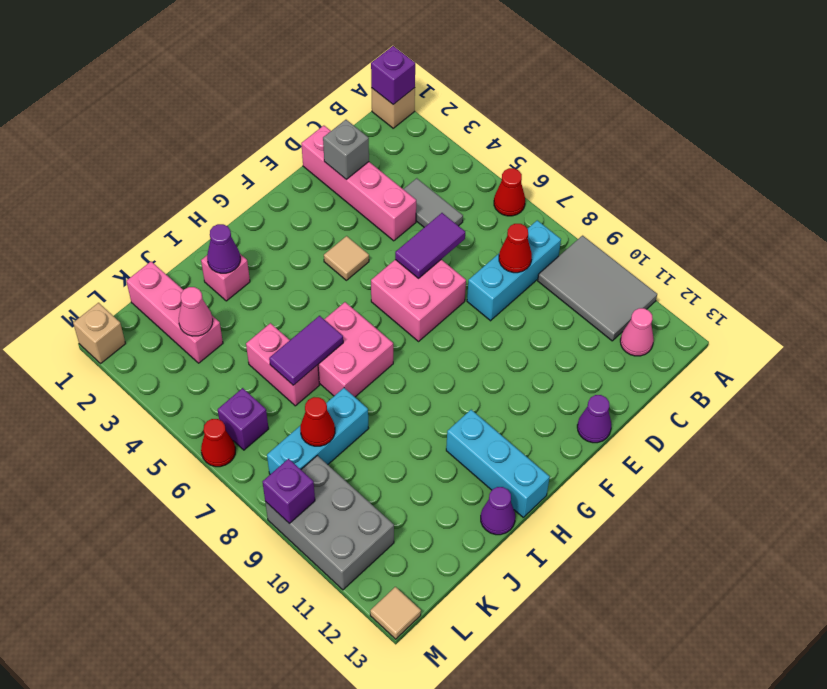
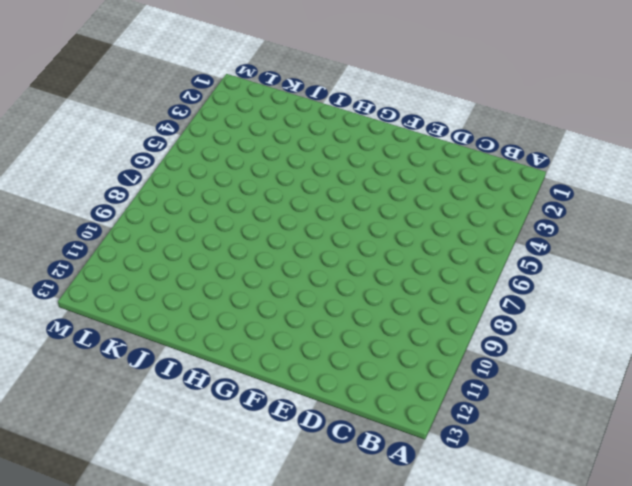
none -> tan 1x1 brick [371,88,415,128]
none -> red 1x1 cone [494,168,525,216]
none -> grey 2x3 tile [538,236,657,341]
none -> cyan 1x3 brick [467,220,561,321]

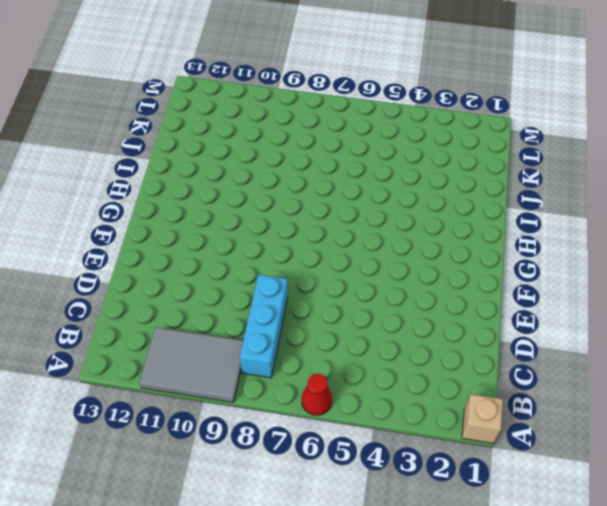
none -> pink 1x1 cone [620,308,654,356]
none -> grey 1x2 tile [403,178,463,227]
none -> pink 1x4 brick [301,126,416,241]
none -> pink 2x2 brick [371,260,466,341]

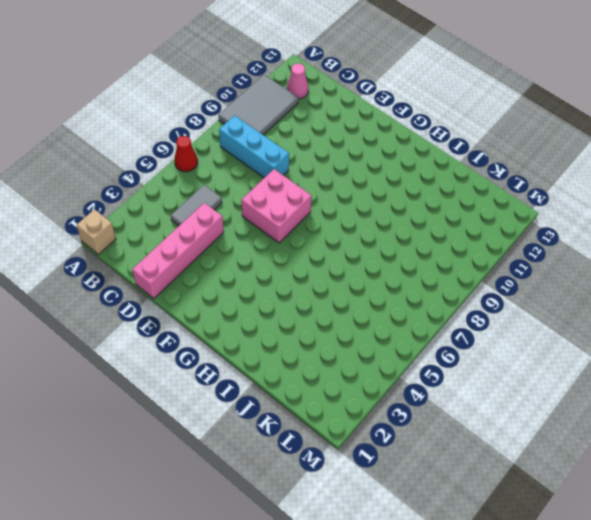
none -> purple 1x1 cone [577,395,611,443]
none -> tan 1x1 tile [324,236,369,280]
none -> pink 2x2 brick [318,302,393,397]
none -> cyan 1x3 brick [446,410,550,517]

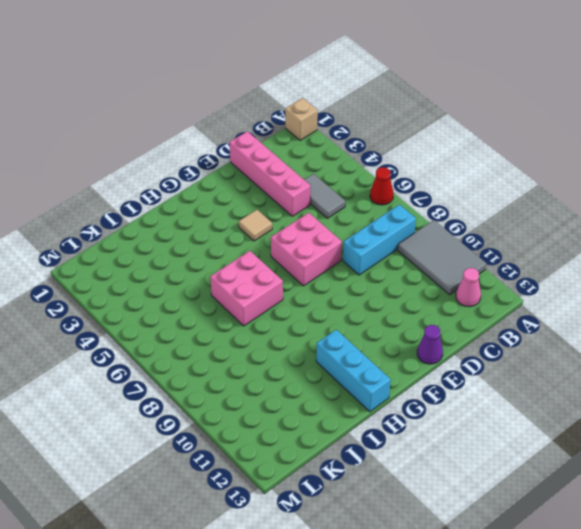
none -> pink 1x1 brick [201,254,250,301]
none -> purple 1x1 cone [481,487,515,535]
none -> pink 1x2 brick [246,323,319,406]
none -> cyan 1x3 brick [267,388,369,474]

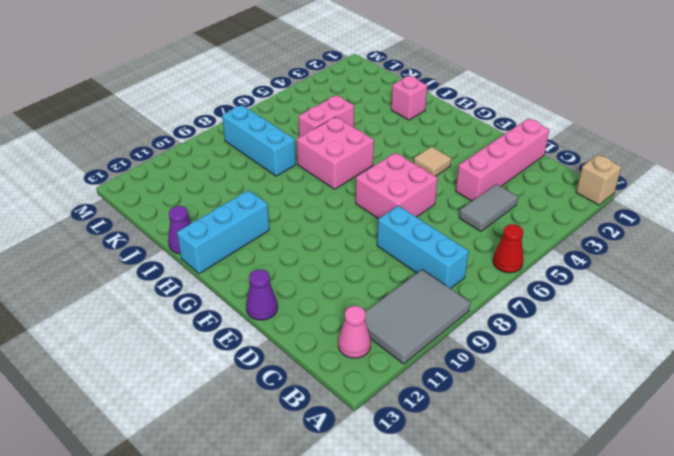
none -> pink 1x3 brick [126,262,223,363]
none -> purple 1x1 brick [218,388,269,450]
none -> grey 2x3 brick [265,456,394,590]
none -> tan 1x1 brick [73,303,126,363]

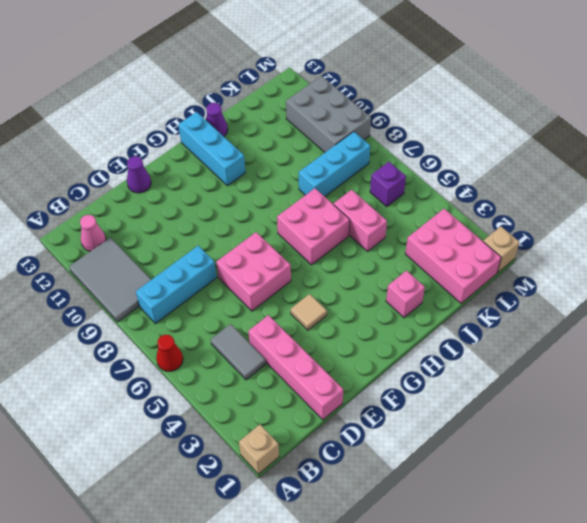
pink 2x3 brick [405,209,501,303] -> pink 1x3 brick [126,262,223,363]
none -> red 1x1 cone [201,419,235,467]
none -> tan 1x1 tile [370,587,421,639]
none -> purple 1x1 brick [371,46,415,105]
none -> red 1x1 cone [499,224,532,273]

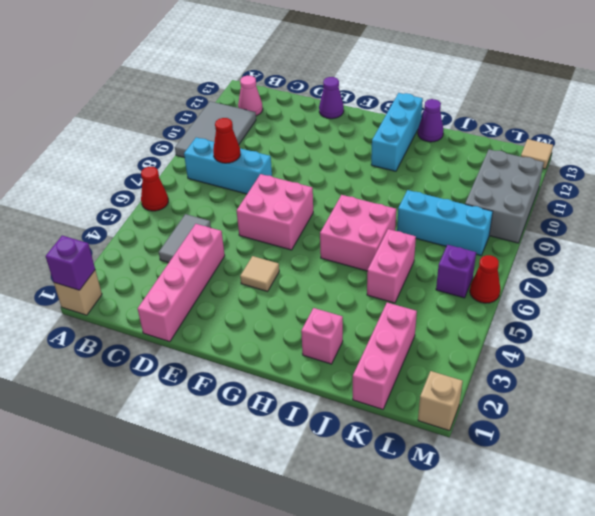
none -> grey 1x1 brick [323,120,369,179]
none -> purple 1x2 tile [395,213,465,278]
none -> purple 1x1 cone [207,224,240,273]
none -> purple 1x2 tile [269,316,343,385]

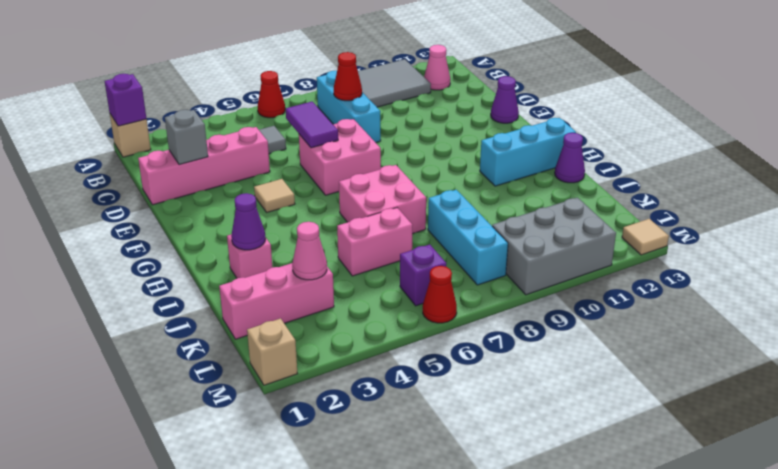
none -> purple 1x2 tile [269,316,343,385]
none -> red 1x1 cone [300,397,335,446]
none -> purple 1x1 brick [263,459,315,523]

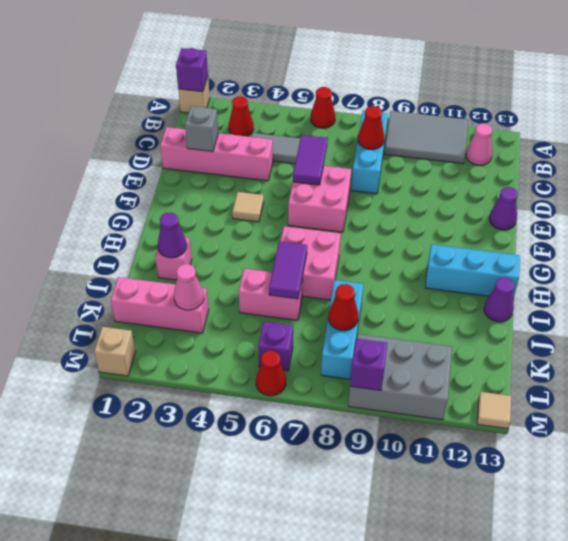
red 1x1 cone [229,96,254,136] -> none

